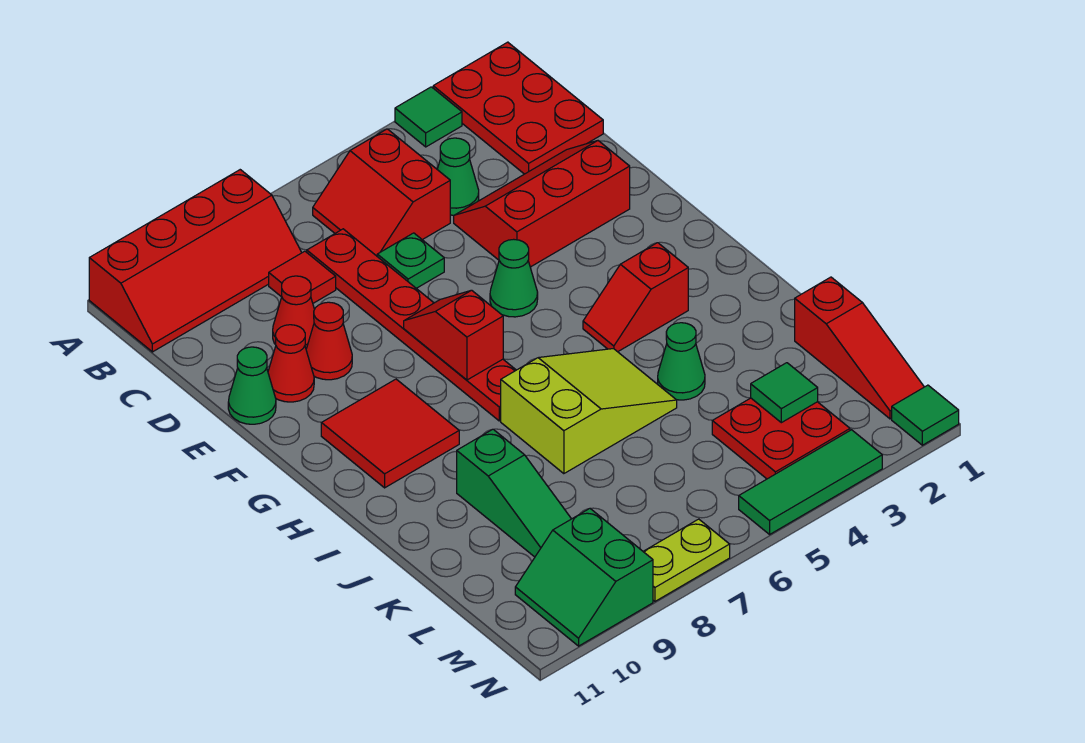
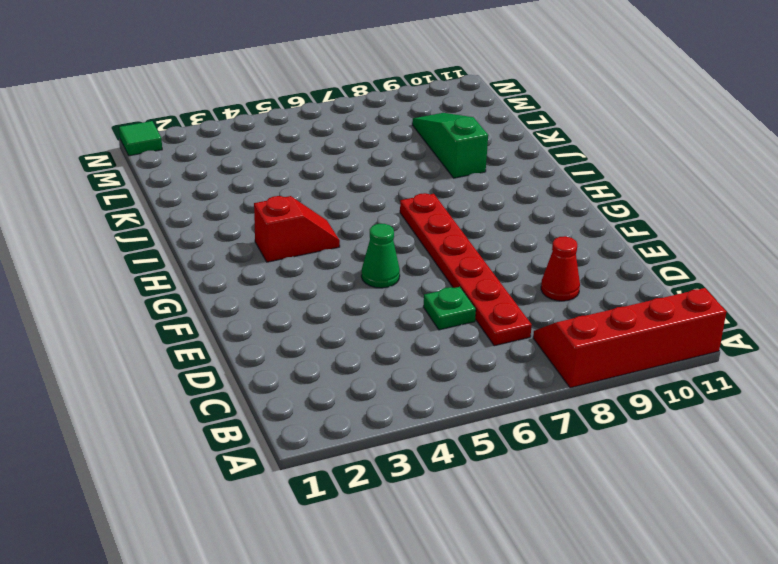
none -> red 2x3 plate [433,42,603,174]
none -> green 1x1 tile [395,87,462,147]
none -> red 2x2 slope [313,129,450,256]

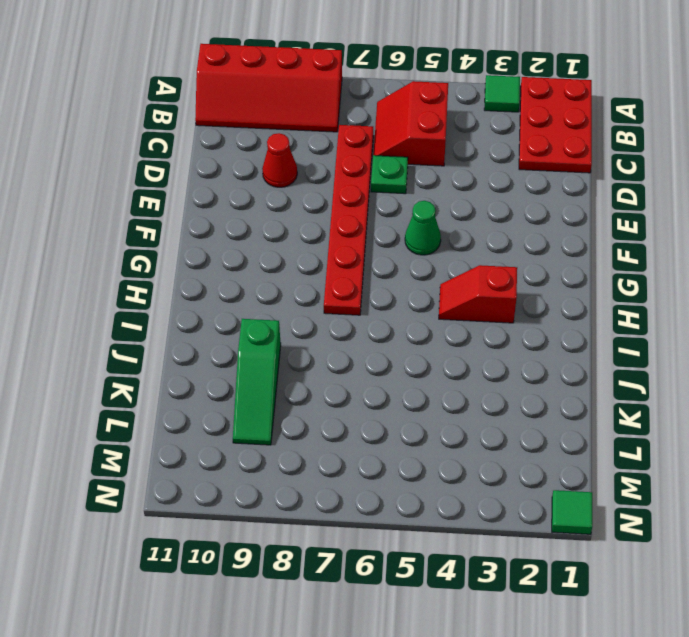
none -> green 1x1 cone [437,138,479,215]
none -> red 1x1 tile [269,251,336,303]
none -> red 2x3 slope [454,141,630,267]

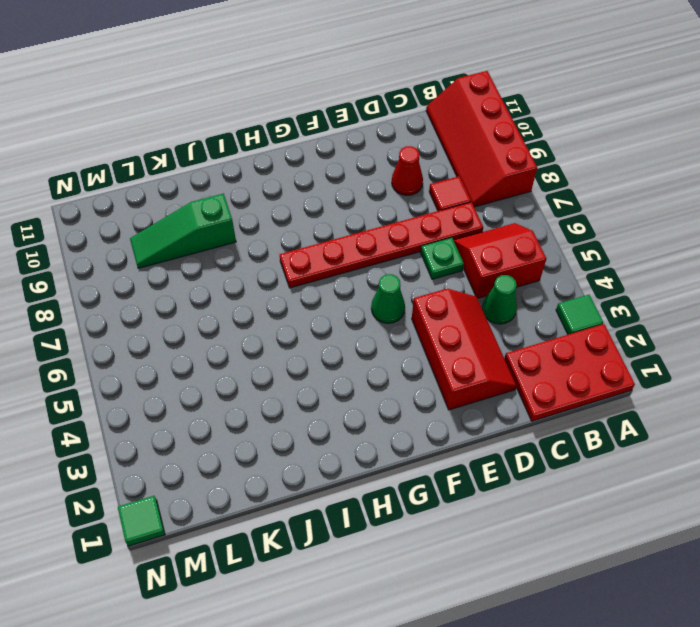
none -> red 1x1 cone [306,302,352,380]
none -> red 1x1 cone [268,325,314,402]
none -> green 1x1 cone [228,347,276,424]

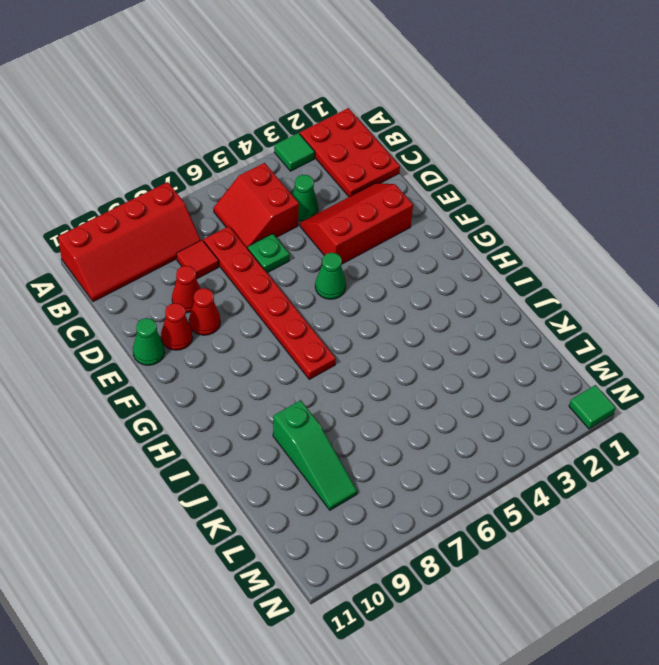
none -> red 2x2 tile [321,379,459,488]
none -> red 1x2 slope [583,243,688,352]
none -> lime 2x3 slope [501,349,677,474]

